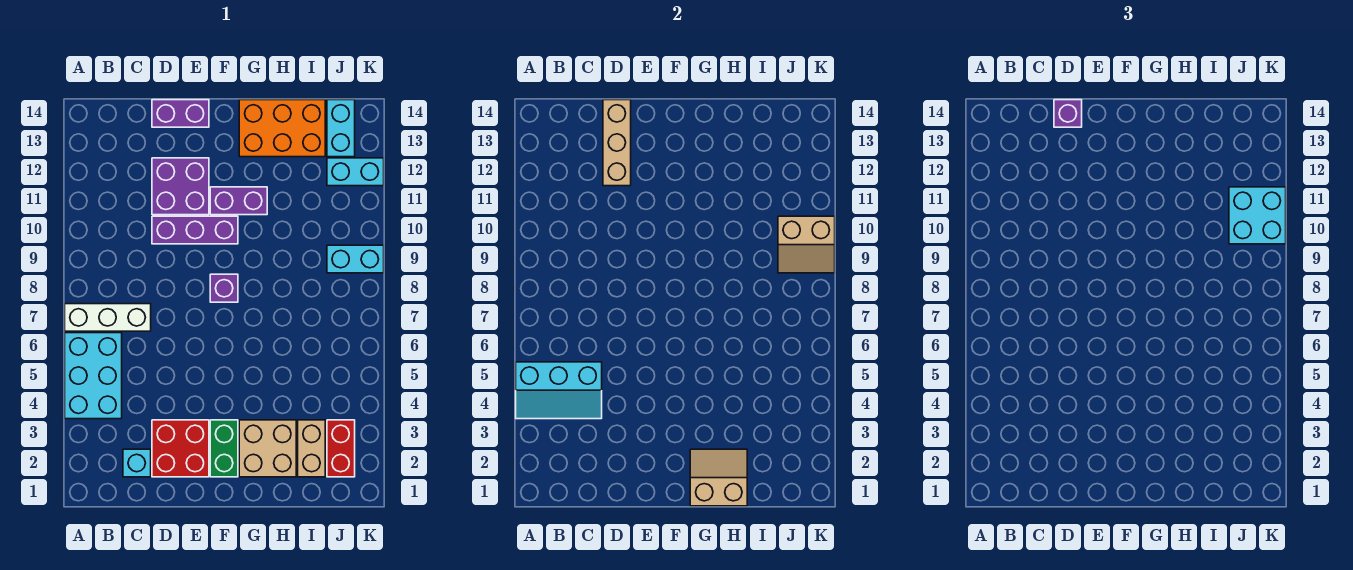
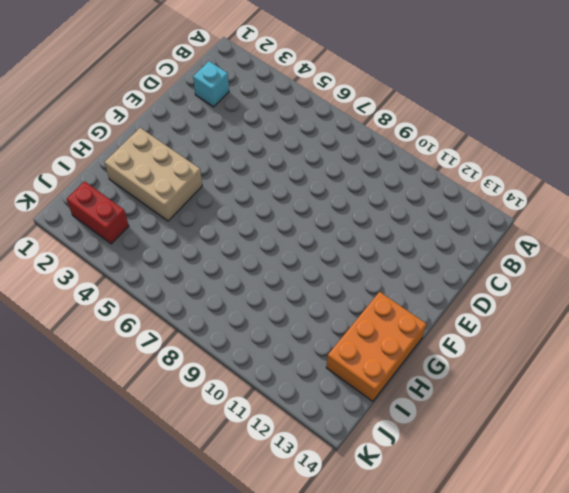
tan 2x3 brick [105,128,202,221] -> tan 2x2 brick [239,420,296,477]
none -> cyan 2x3 brick [65,333,122,419]
none -> white 1x3 brick [65,304,151,331]
none -> red 2x2 brick [152,420,209,477]

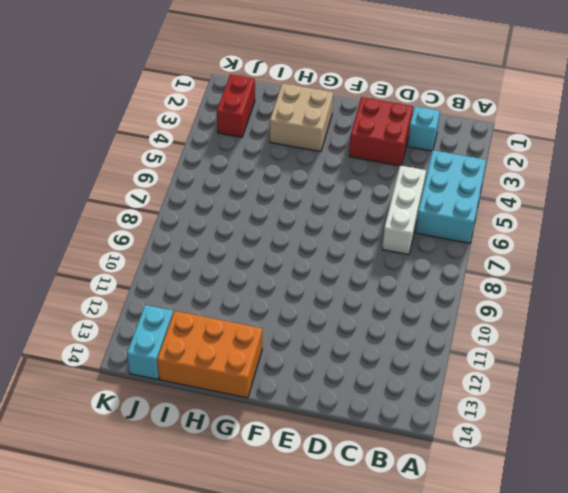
white 1x3 brick [382,165,426,255] -> white 1x3 brick turned to [65,304,151,331]
none -> purple 1x3 brick [152,216,238,244]
none -> purple 2x2 brick [152,158,209,215]
none -> purple 1x2 brick [152,100,209,127]

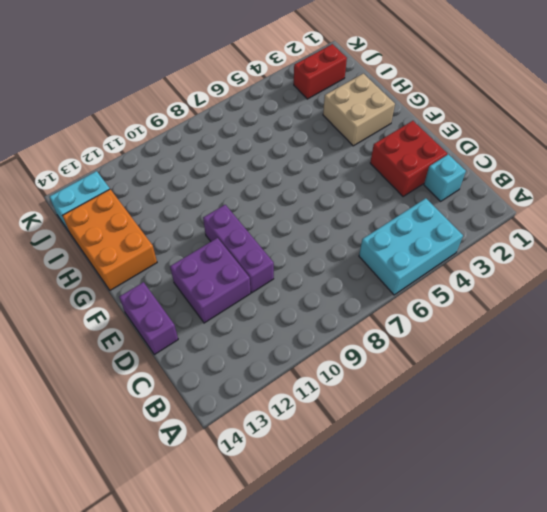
none -> white 1x3 brick [65,304,151,331]
none -> green 1x2 brick [210,420,238,477]
none -> purple 1x1 brick [210,274,238,302]

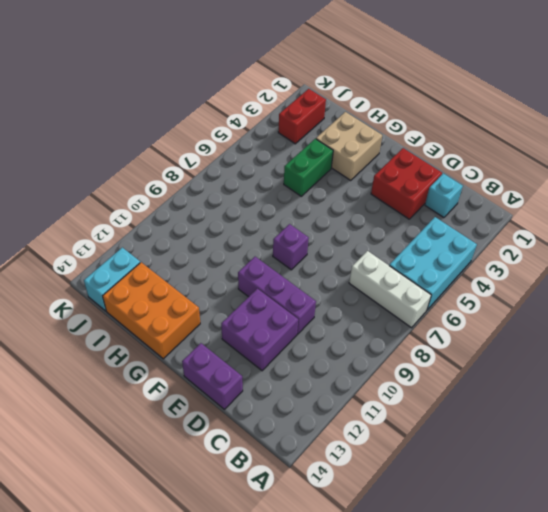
green 1x2 brick [284,139,333,196] -> green 1x2 brick moved to [210,420,238,477]
none -> purple 1x2 brick [210,187,267,215]
none -> tan 1x2 brick [298,420,325,477]
none -> cyan 1x2 brick [327,245,384,273]

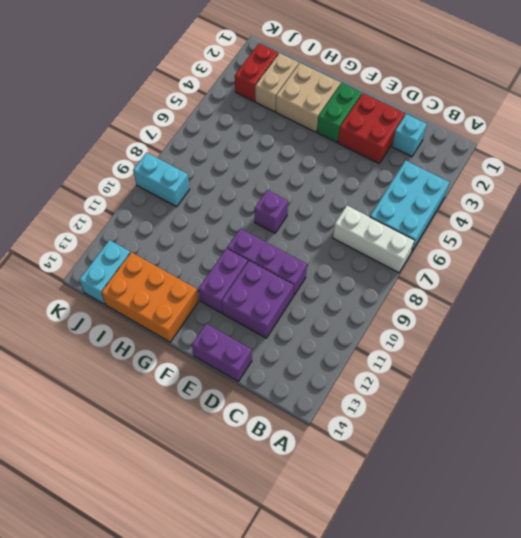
purple 1x2 brick [199,248,248,313] -> purple 1x2 brick turned to [210,187,267,215]
none -> cyan 1x2 brick [327,158,384,186]
none -> cyan 2x3 slope [516,362,602,419]
none -> tan 1x3 brick [603,100,631,186]

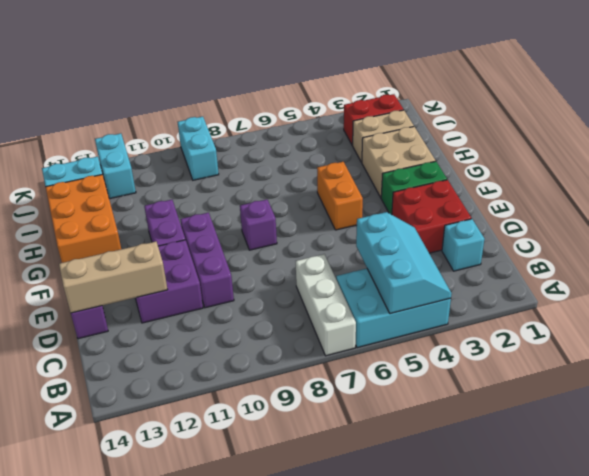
orange 1x2 brick [317,162,363,230] -> none
none -> tan 2x2 slope [690,449,747,506]
none -> tan 2x2 slope [778,216,835,273]
none -> purple 1x1 brick [1054,100,1082,127]

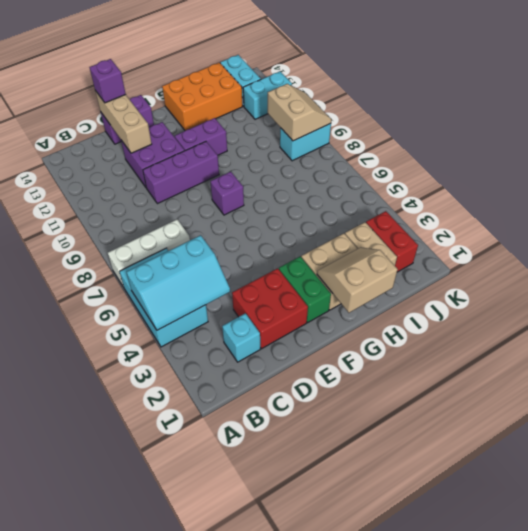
tan 2x2 slope [268,84,331,141] -> tan 2x2 slope turned to [778,216,835,273]
none -> cyan 2x2 brick [1229,187,1286,244]

